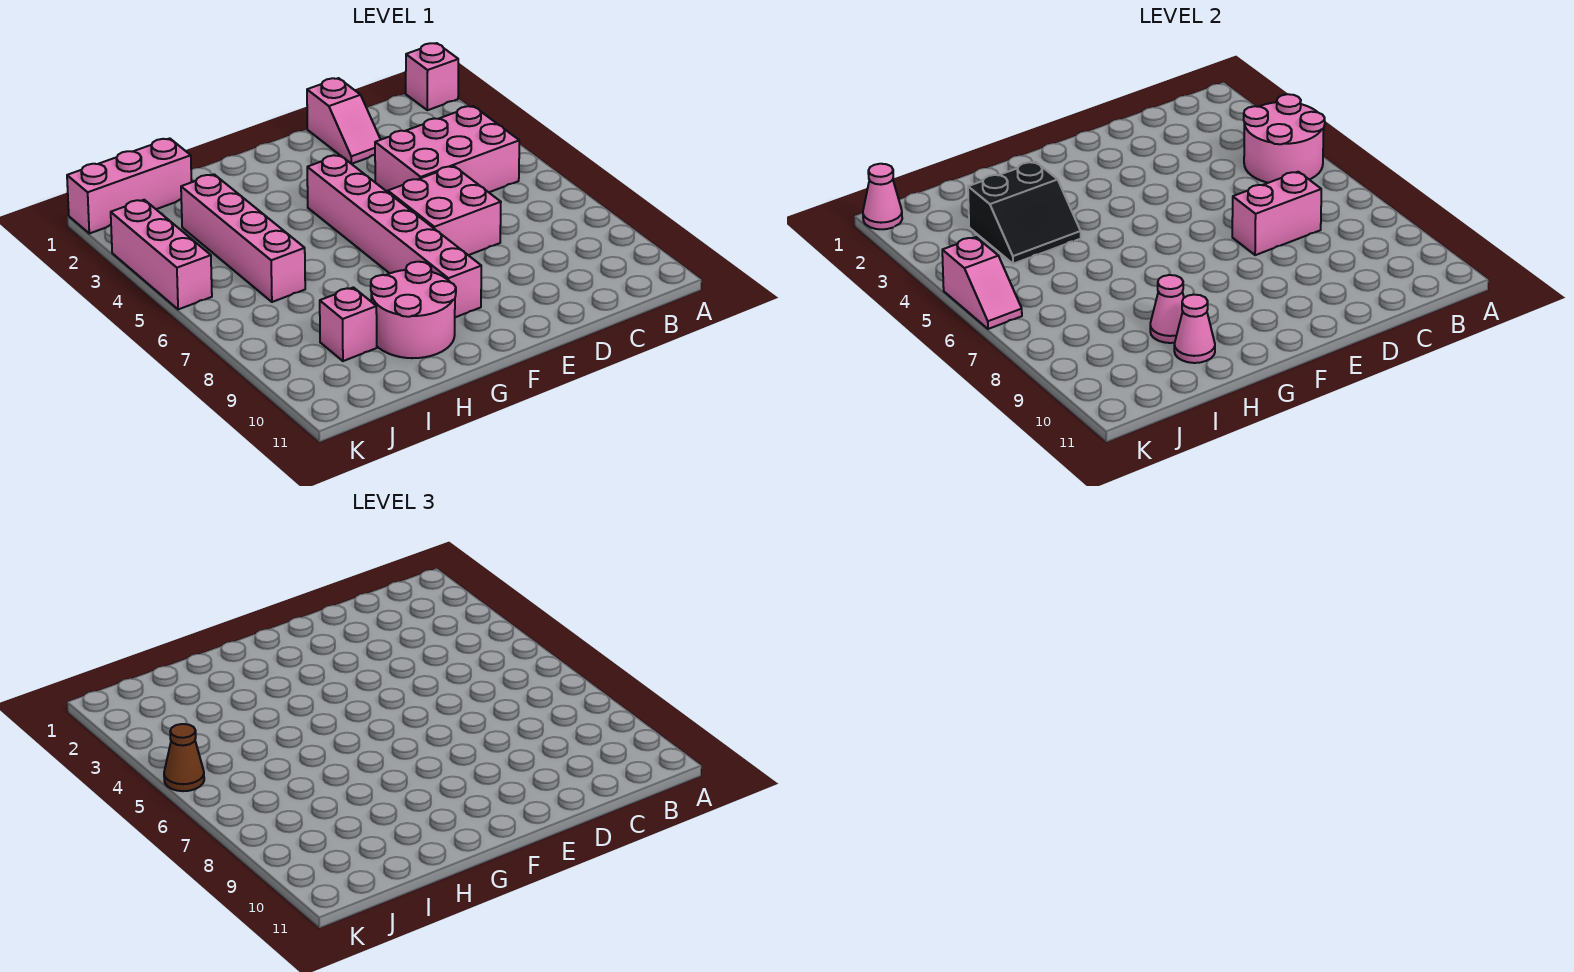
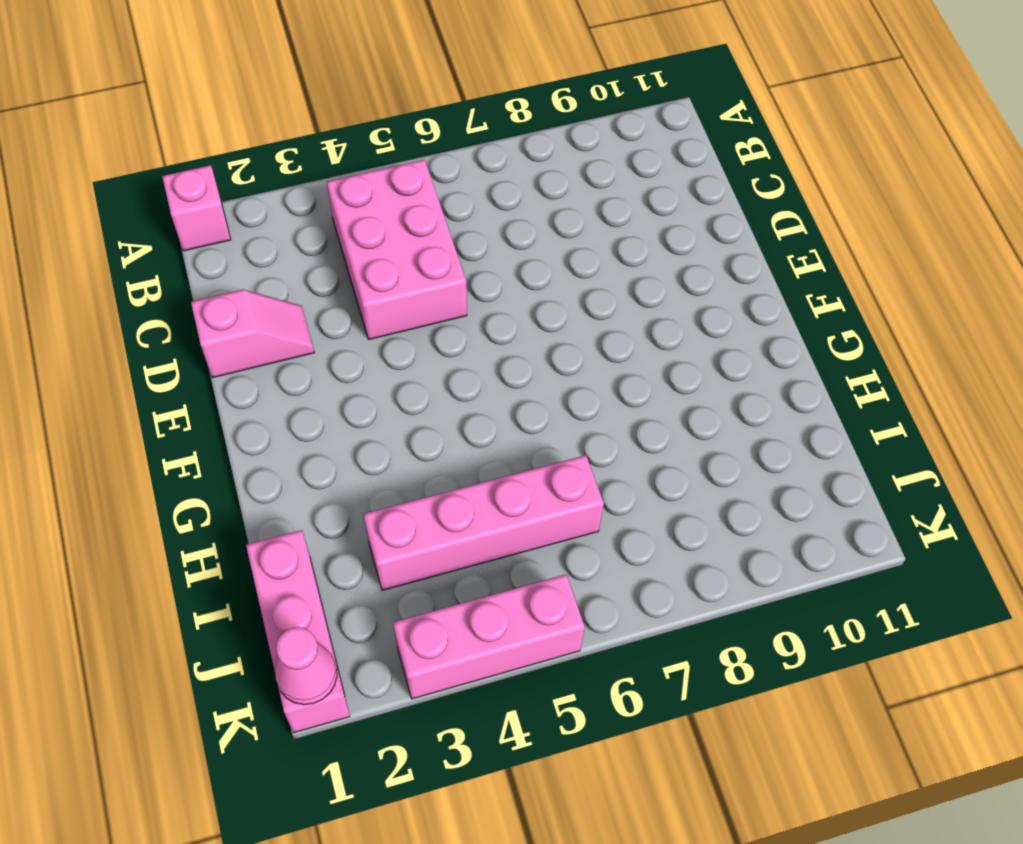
none -> pink 2x2 brick [388,166,501,255]
none -> pink 1x6 brick [307,155,481,317]
none -> pink 2x2 round brick [371,262,456,358]

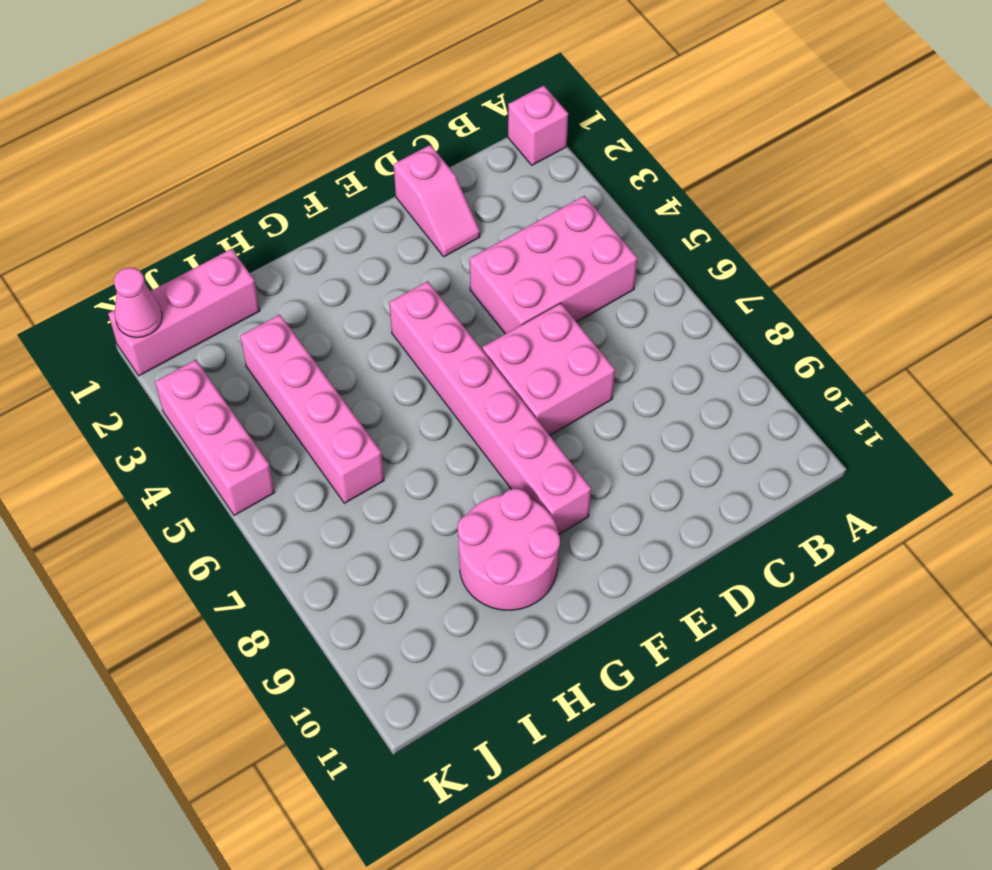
none -> pink 1x1 brick [320,287,377,361]
none -> pink 2x2 round brick [1244,94,1325,183]
none -> pink 1x2 brick [1232,172,1321,255]

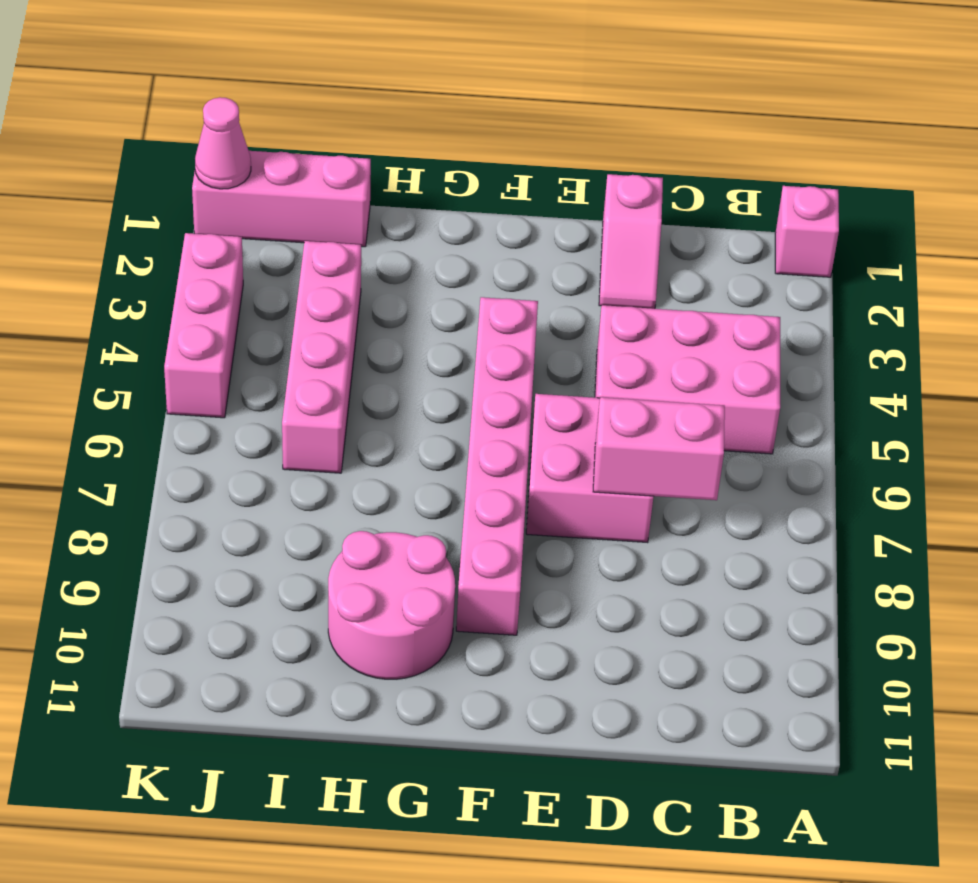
none -> pink 1x1 brick [320,287,377,361]
none -> pink 2x2 round brick [1244,94,1325,183]
none -> black 2x2 slope [968,162,1081,264]

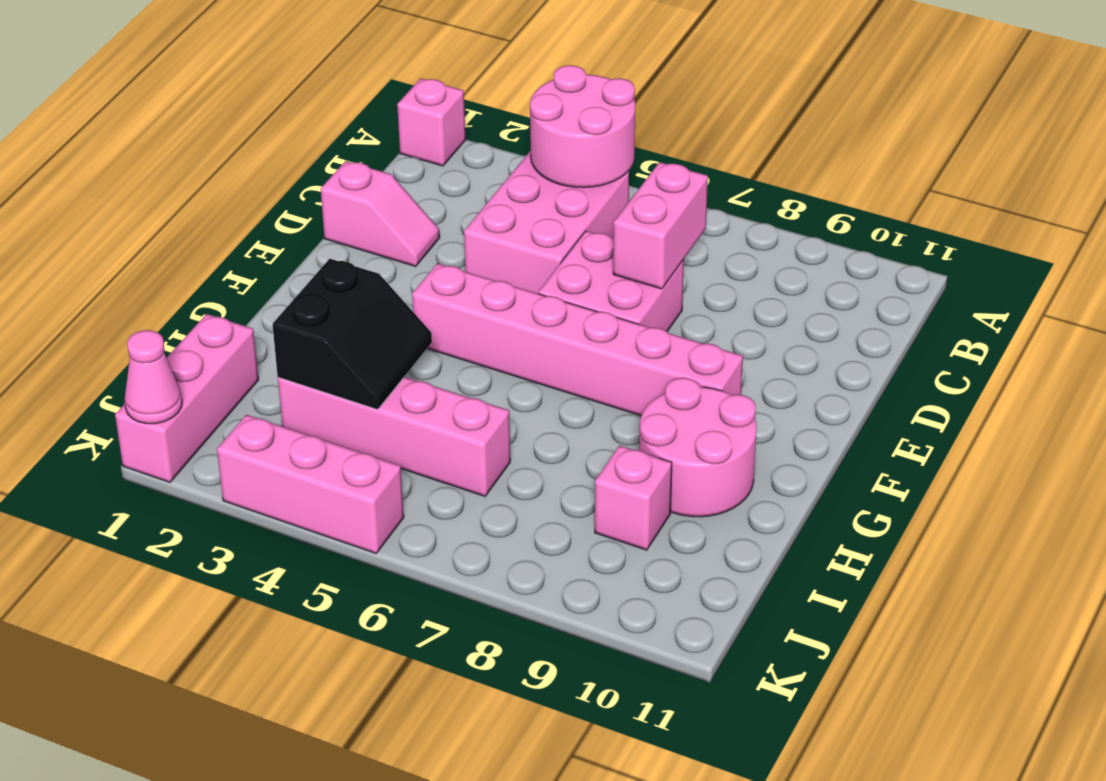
none -> pink 1x1 cone [1150,275,1184,343]
none -> pink 1x1 cone [1174,295,1215,363]
none -> pink 1x2 slope [942,237,1022,329]

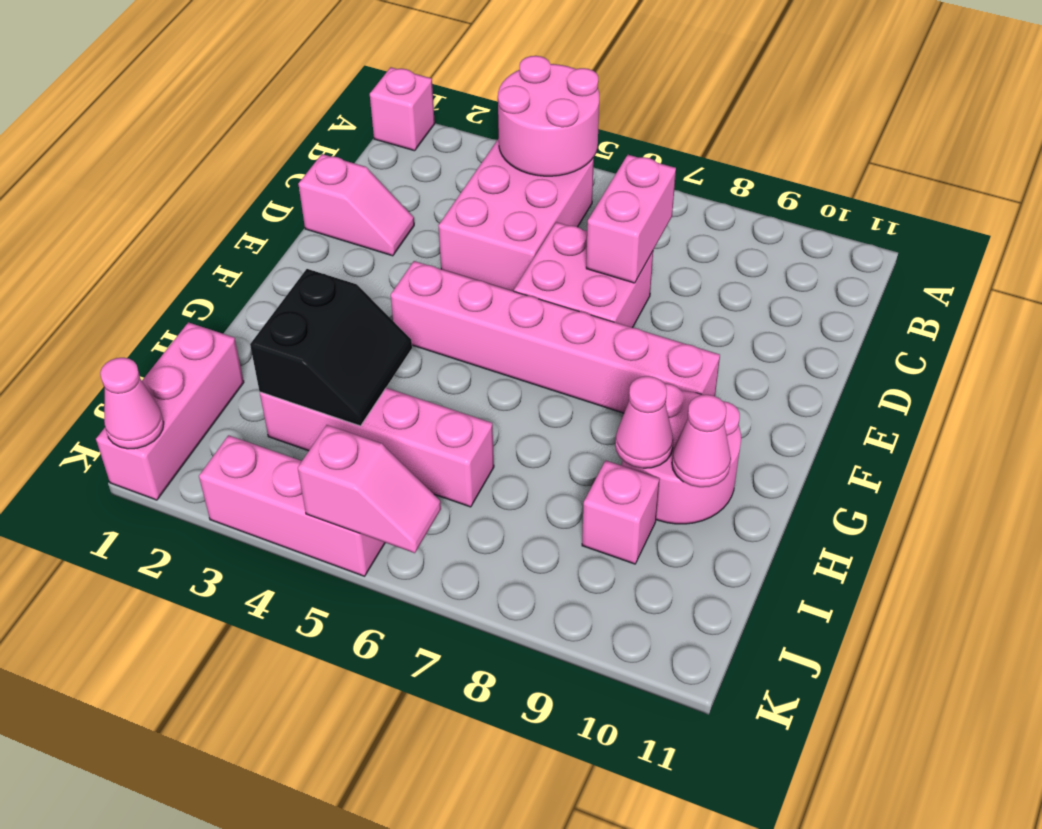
none -> brown 1x1 cone [164,724,204,791]

